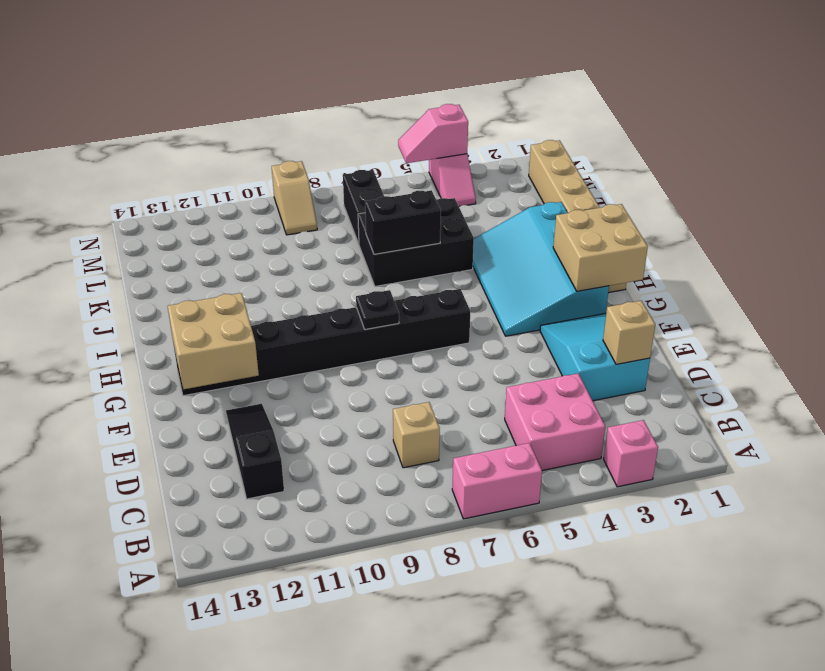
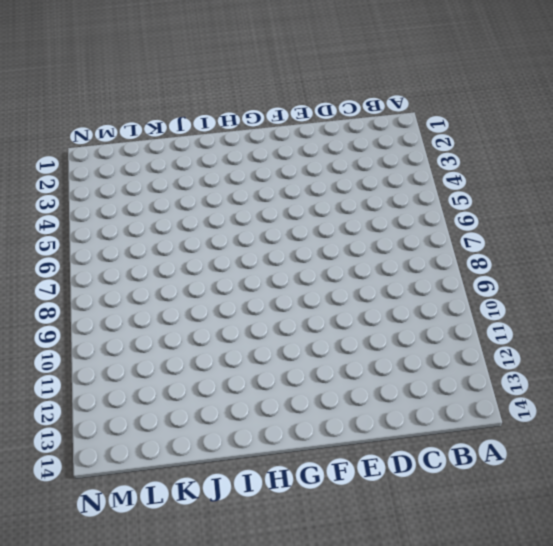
none -> pink 1x1 brick [604,420,658,487]
none -> pink 1x2 brick [452,443,542,519]
none -> pink 2x2 brick [505,374,605,471]

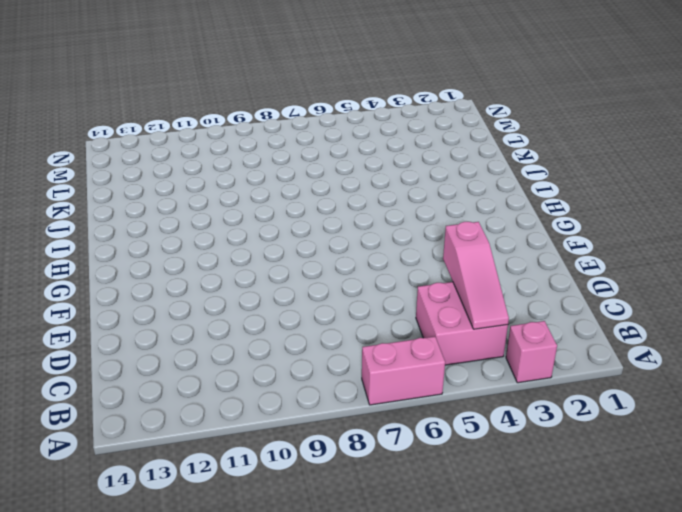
pink 1x3 slope [443,222,509,329] -> none
none -> tan 1x1 brick [393,402,440,468]
none -> black 1x3 slope [226,404,284,499]
none -> cyan 2x3 slope [540,313,650,401]

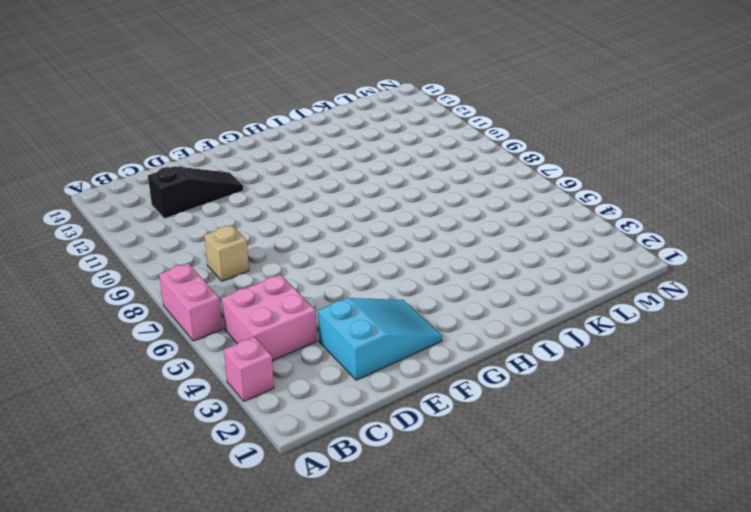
none -> cyan 3x4 slope [473,202,609,336]
none -> black 1x8 brick [173,289,470,396]
none -> tan 1x6 brick [529,140,626,293]

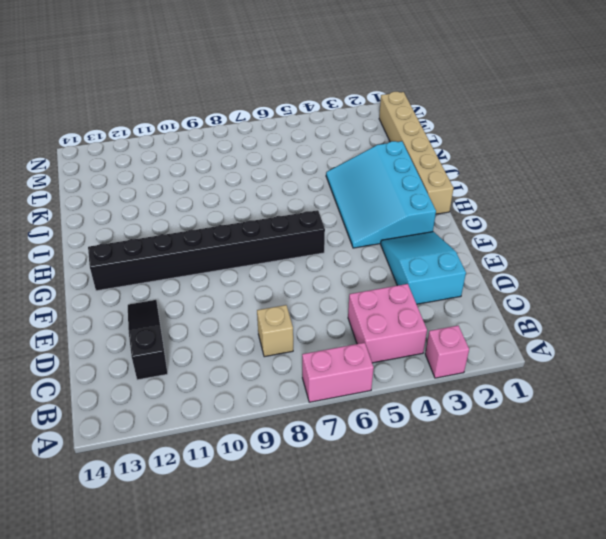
none -> black 2x3 brick [358,198,474,286]
none -> black 1x2 brick [343,170,384,244]
none -> pink 1x2 slope [429,154,476,207]

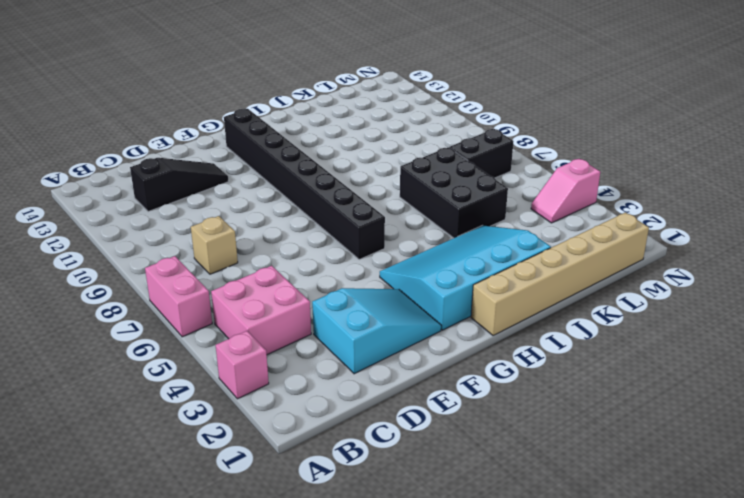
none -> tan 1x2 slope [272,161,317,235]
none -> tan 1x1 brick [603,301,655,364]
none -> tan 2x2 brick [168,293,259,389]

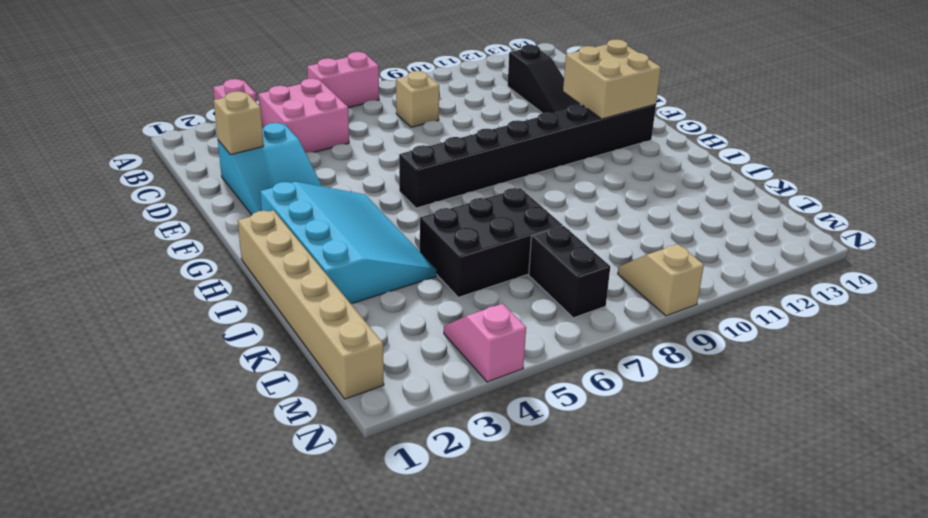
none -> tan 2x2 brick [553,204,648,291]
none -> black 1x1 plate [356,290,399,330]
none -> black 1x2 brick [365,190,441,254]

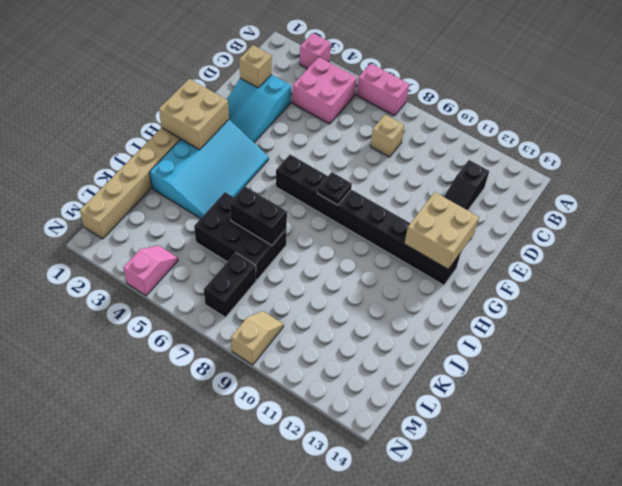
none -> pink 1x2 slope [398,104,468,163]

